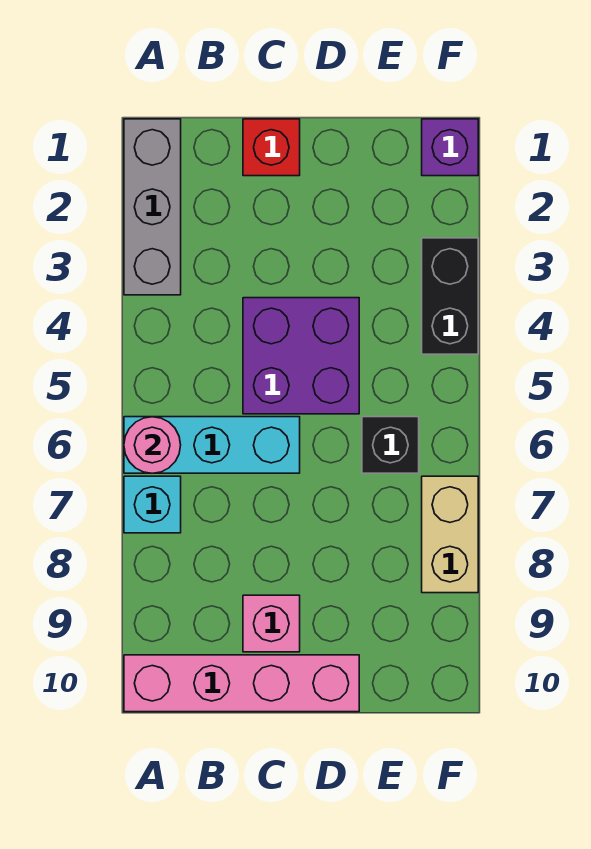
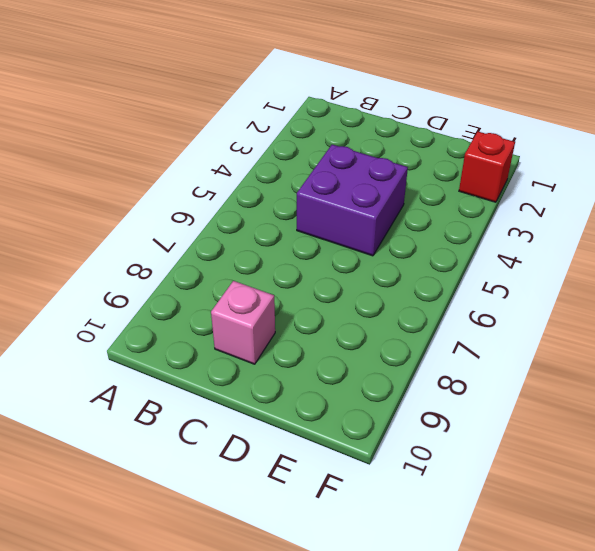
red 1x1 brick [459,132,515,202] -> red 1x1 brick moved to [243,119,300,176]
none -> grey 1x3 brick [124,119,181,295]
none -> cyan 1x3 brick [124,417,300,473]
none -> cyan 1x1 brick [124,476,181,533]

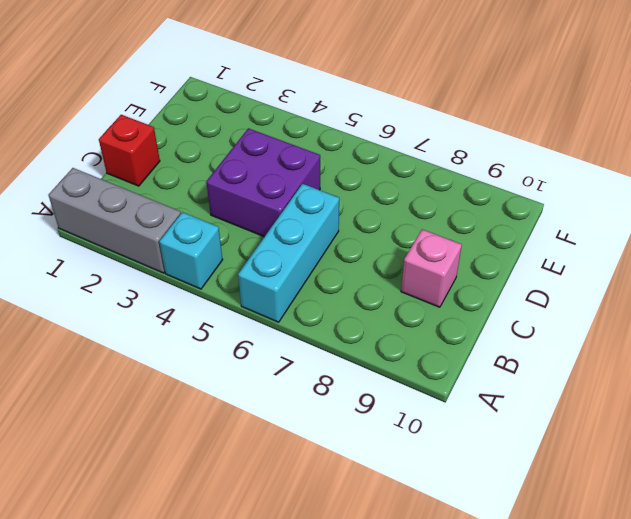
cyan 1x1 brick [159,212,223,289] -> cyan 1x1 brick moved to [124,476,181,533]
none -> pink 1x4 brick [124,655,359,712]
none -> black 1x1 brick [362,417,419,473]
none -> purple 1x1 brick [422,119,478,176]

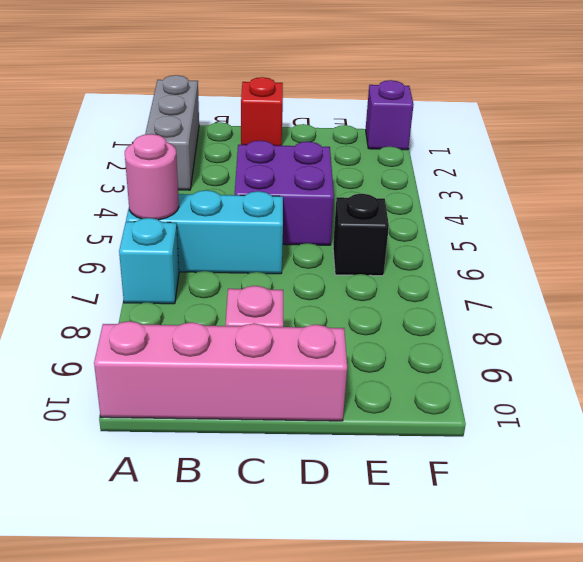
none -> black 1x2 brick [422,238,478,354]
none -> tan 1x2 brick [422,476,478,593]

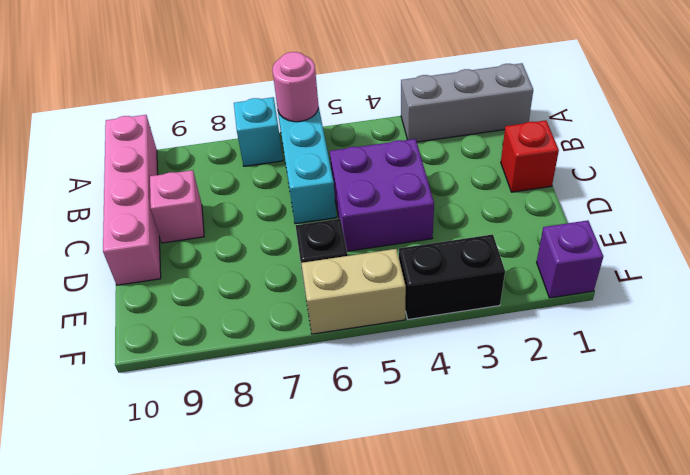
tan 1x2 brick [301,249,406,334] -> tan 1x2 brick moved to [422,476,478,593]

